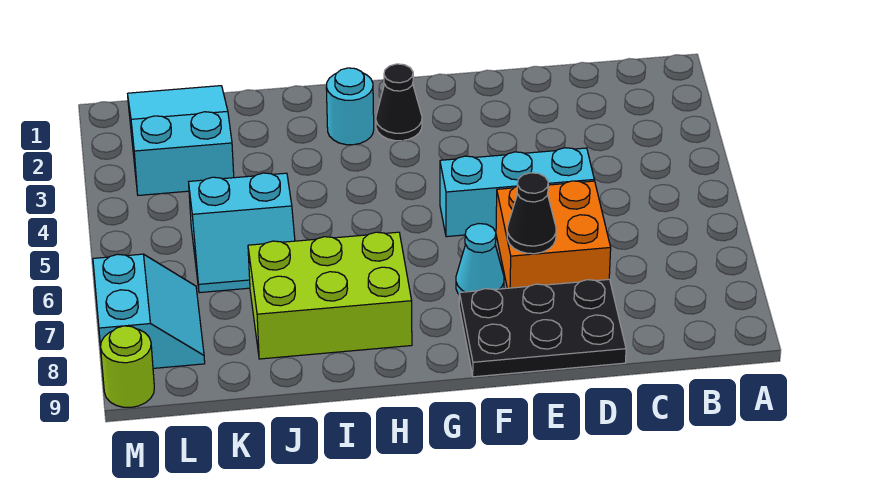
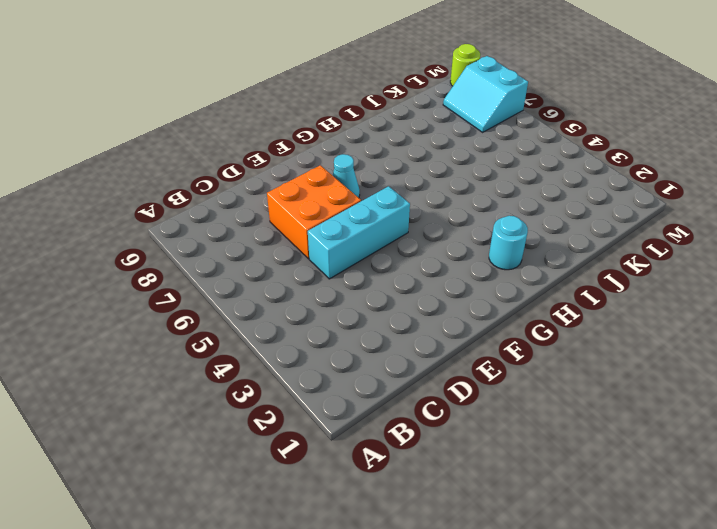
none -> black 2x3 plate [459,279,626,377]
none -> black 1x1 cone [376,64,422,141]
none -> lime 2x3 brick [248,232,412,359]

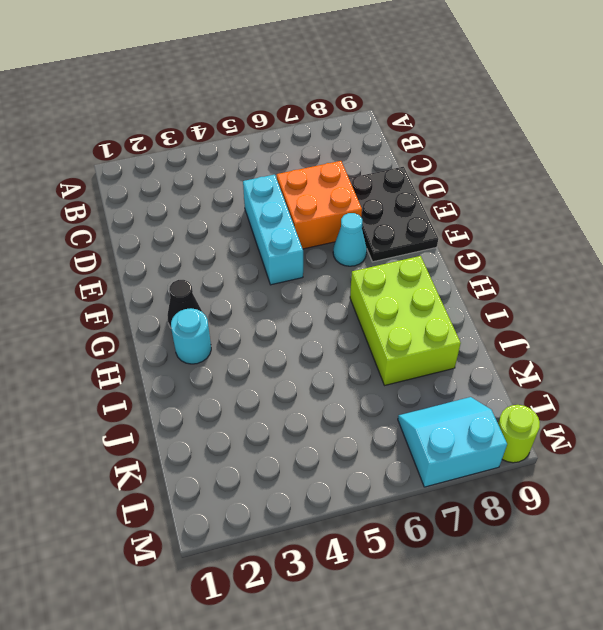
none -> cyan 2x2 slope [189,173,295,293]
none -> cyan 2x3 slope [128,86,234,195]
none -> black 1x1 cone [507,173,556,254]

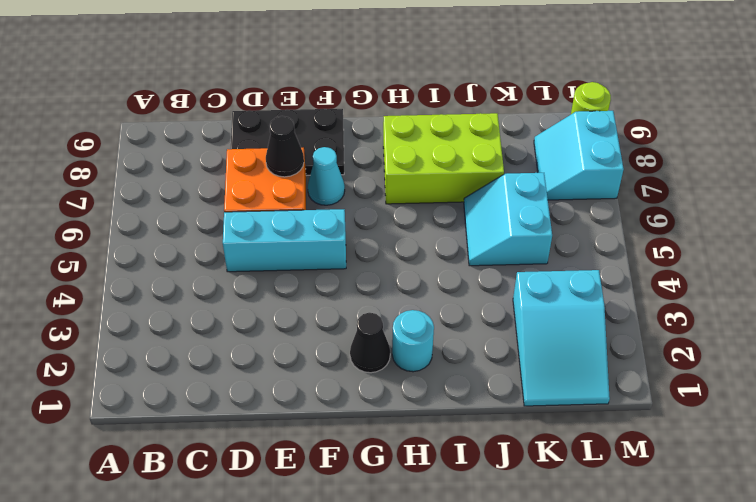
cyan 2x2 slope [464,173,552,266] -> cyan 2x2 slope turned to [189,173,295,293]

